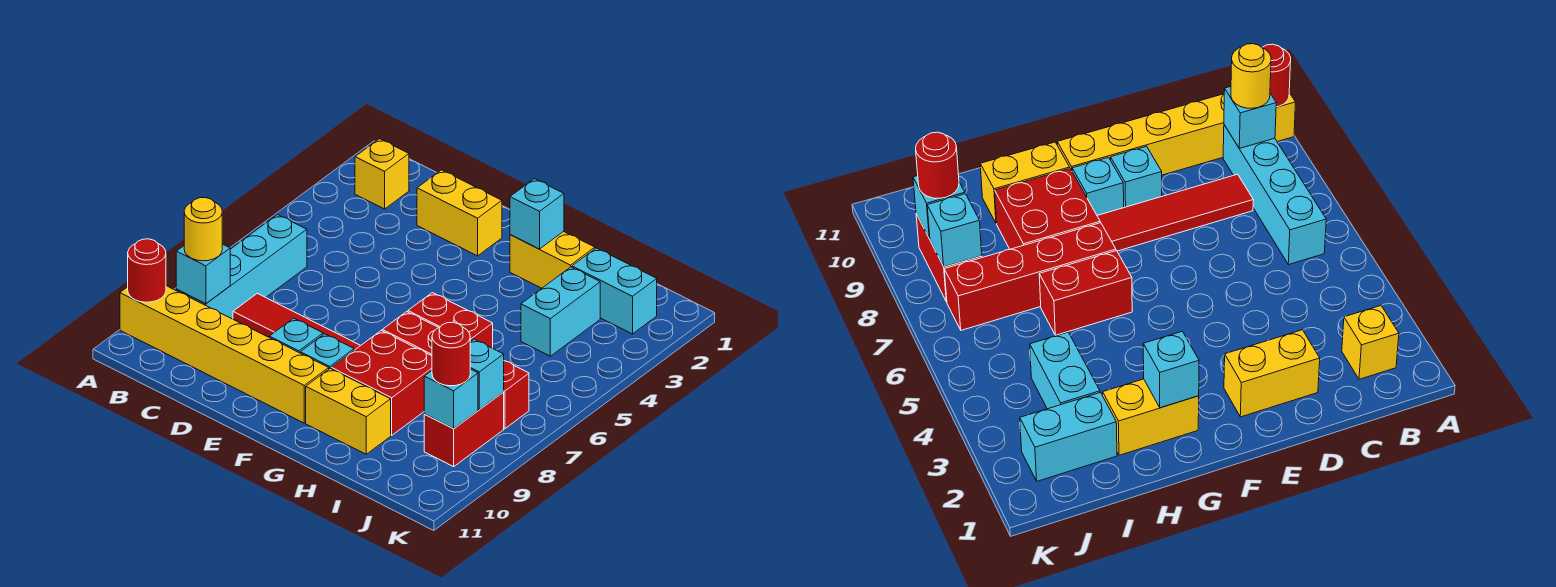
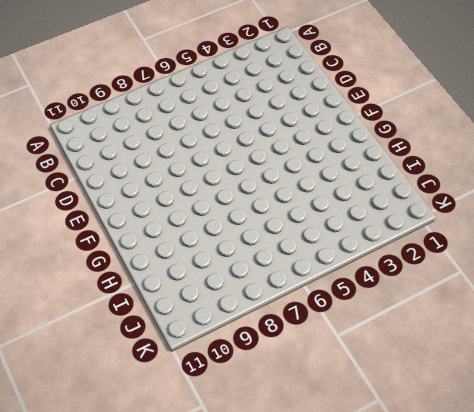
none -> yellow 1x6 brick [120,286,329,423]
none -> yellow 1x1 brick [355,139,409,209]
none -> cyan 1x4 brick [176,215,307,319]

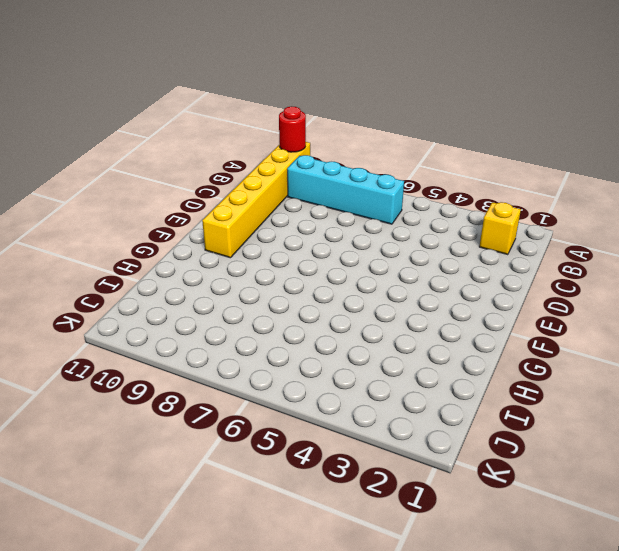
none -> red 1x4 tile [233,293,360,350]
none -> yellow 1x2 brick [417,170,502,256]
none -> cyan 1x1 brick [269,318,323,353]

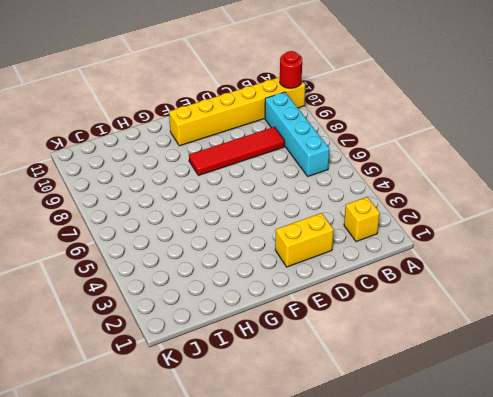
none -> cyan 1x1 brick [269,318,323,353]
none -> cyan 1x1 brick [300,334,354,369]
none -> yellow 1x2 brick [510,231,595,288]

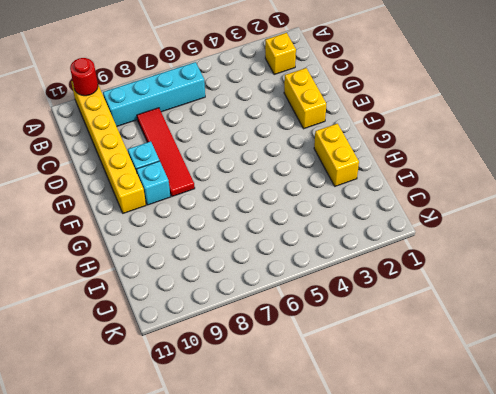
none -> red 1x2 brick [408,293,493,348]
none -> red 1x4 brick [382,312,529,429]
none -> red 2x2 brick [331,331,432,435]

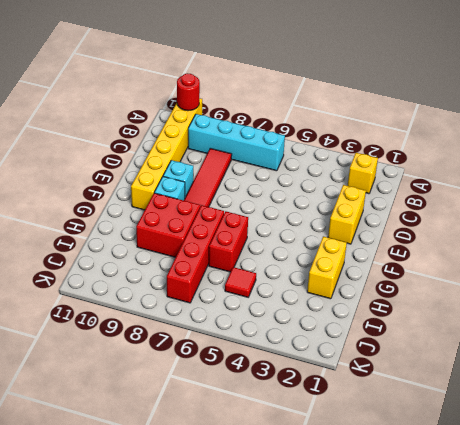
red 1x1 tile [225,267,256,297] -> none
none -> yellow 1x2 brick [306,368,391,454]
none -> cyan 1x2 brick [572,248,657,334]
none -> cyan 1x2 brick [521,267,600,356]

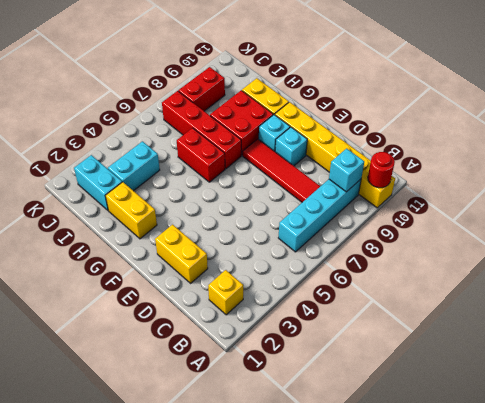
none -> cyan 1x1 brick [510,179,564,249]
none -> cyan 1x1 brick [470,339,504,410]
none -> cyan 1x1 brick [424,369,478,429]

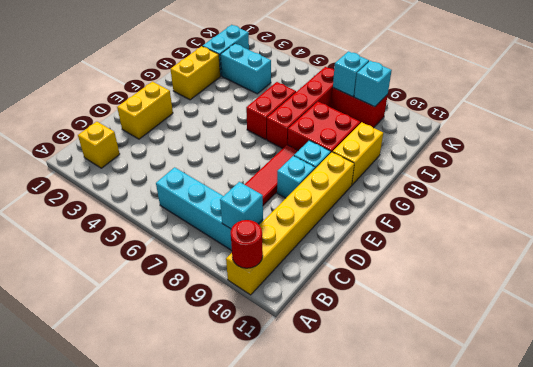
none -> cyan 1x1 brick [510,179,564,249]
none -> yellow 1x1 round brick [184,198,222,261]
none -> red 1x1 round brick [432,322,470,386]

